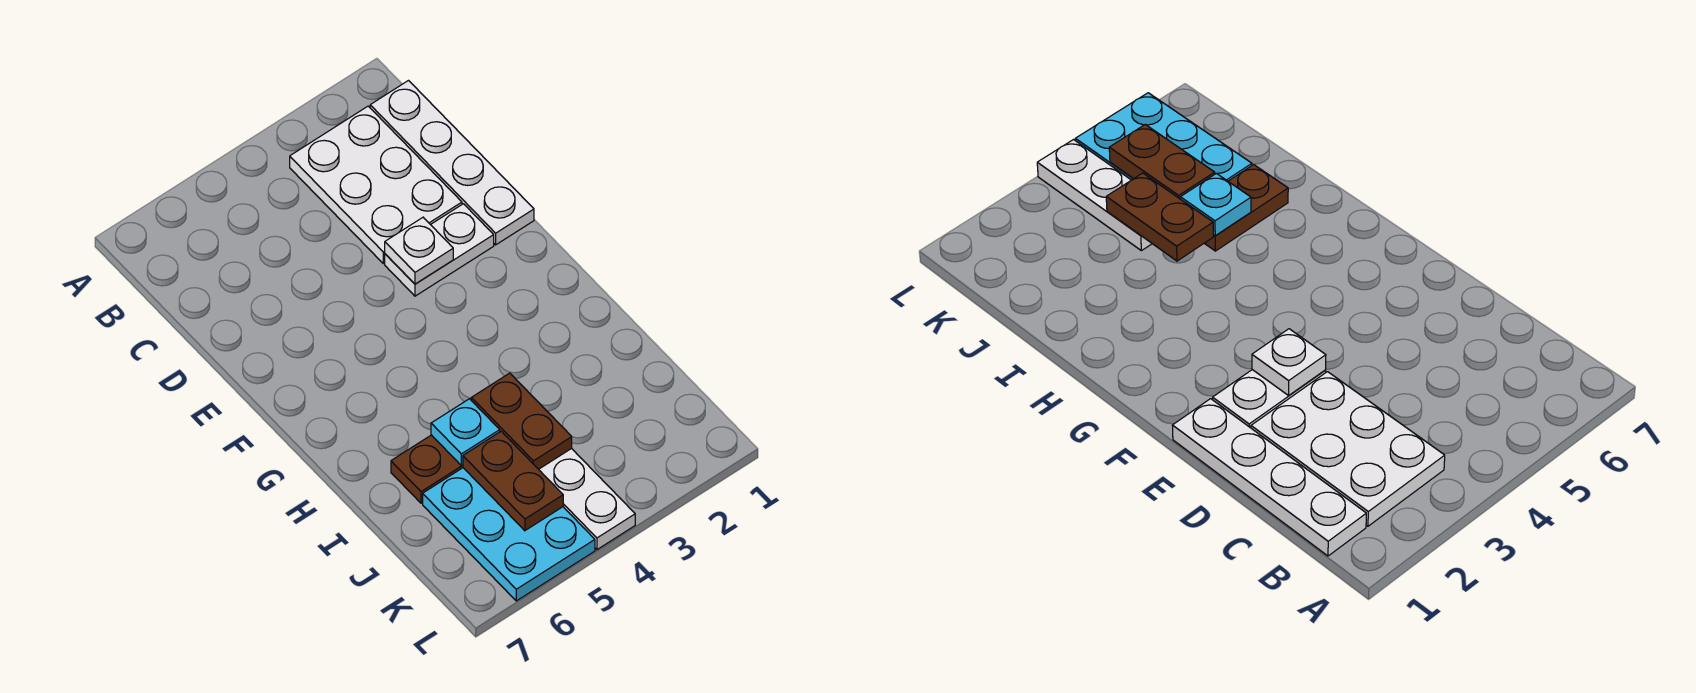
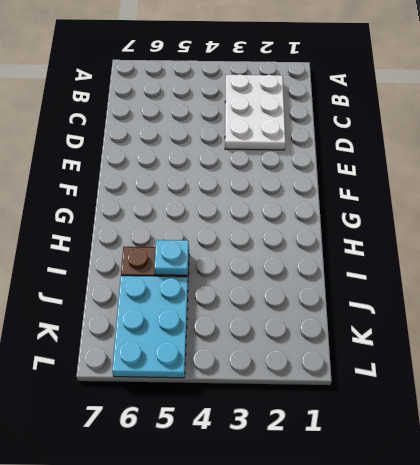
none -> white 1x4 plate [370,81,534,245]
none -> white 1x2 plate [385,204,494,296]

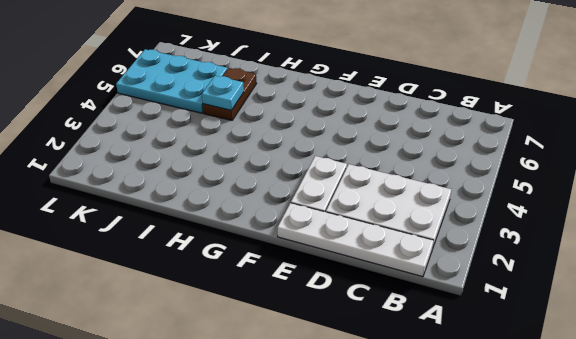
none -> white 1x3 plate [539,448,635,550]
none -> white 1x1 plate [385,217,453,284]

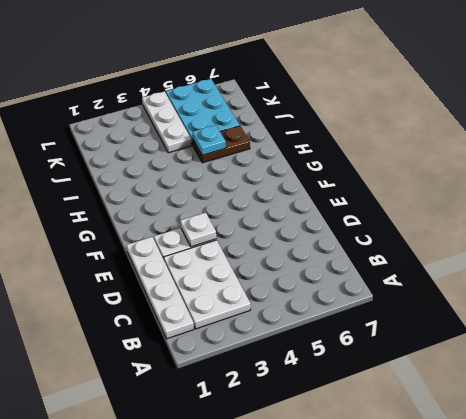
none -> brown 1x2 plate [471,373,572,469]
none -> brown 1x2 plate [463,431,563,531]

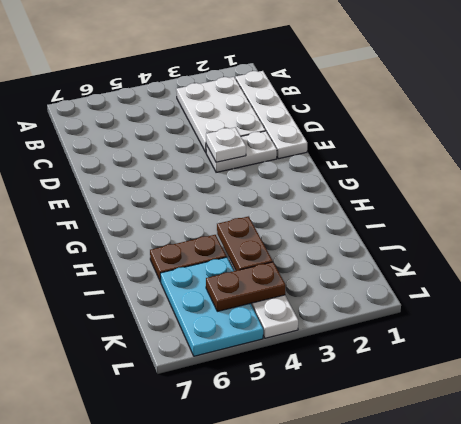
brown 1x2 plate [206,262,285,311] -> brown 1x2 plate turned to [463,431,563,531]
none -> cyan 1x1 plate [431,399,500,465]

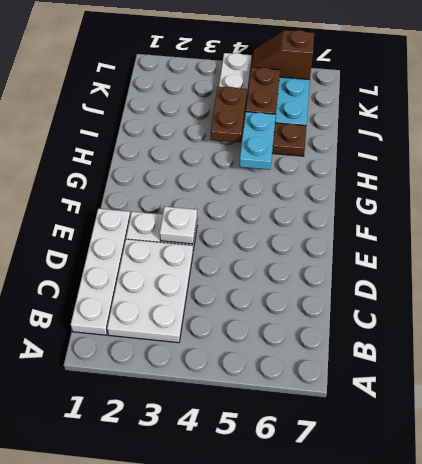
cyan 1x2 plate [239,112,276,170] -> cyan 1x1 plate [431,399,500,465]
brown 1x2 slope [252,30,314,80] -> none

